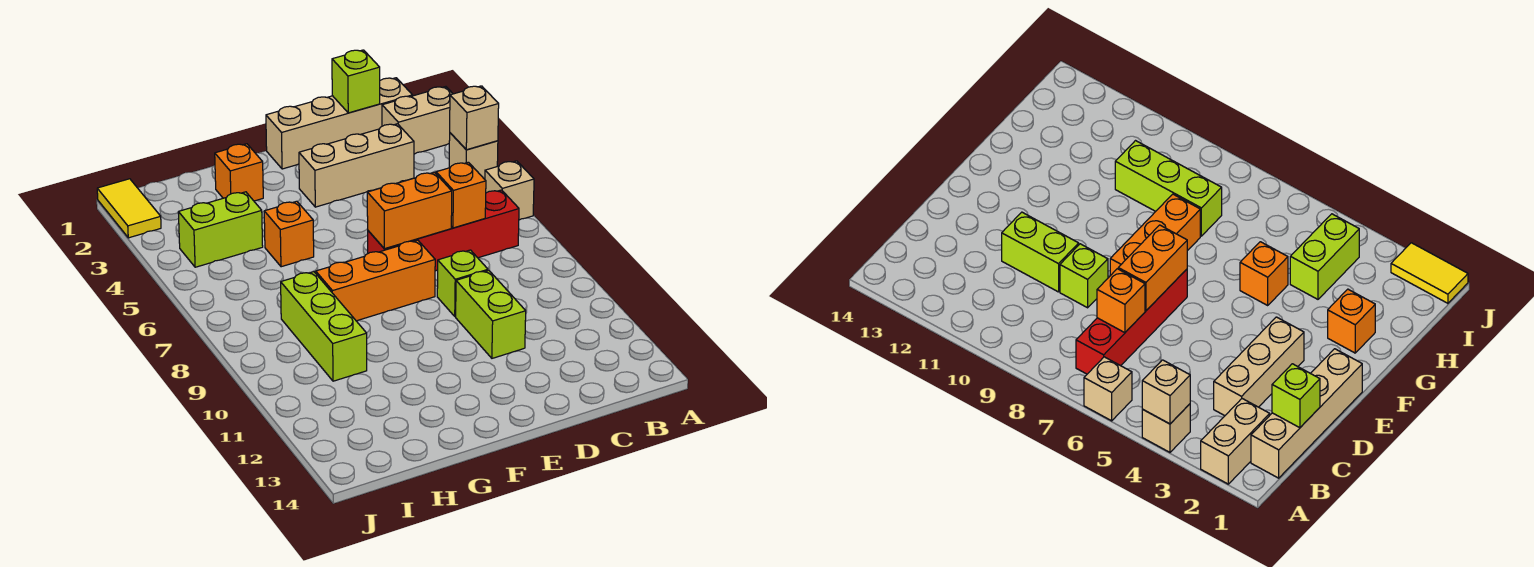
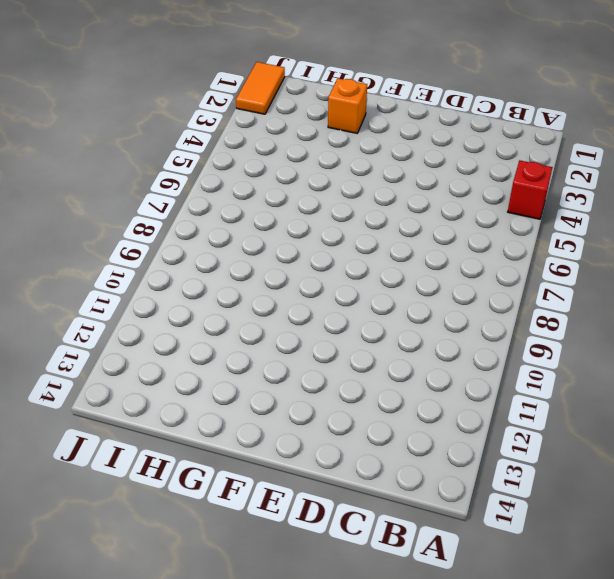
red 1x1 brick [508,160,552,219] -> tan 1x1 brick [449,133,498,179]
orange 1x2 tile [236,62,285,114] -> yellow 1x2 tile [97,179,161,238]
none -> tan 1x2 brick [382,87,453,154]
none -> tan 1x1 brick [485,161,534,220]
none -> tan 1x4 brick [266,78,413,169]

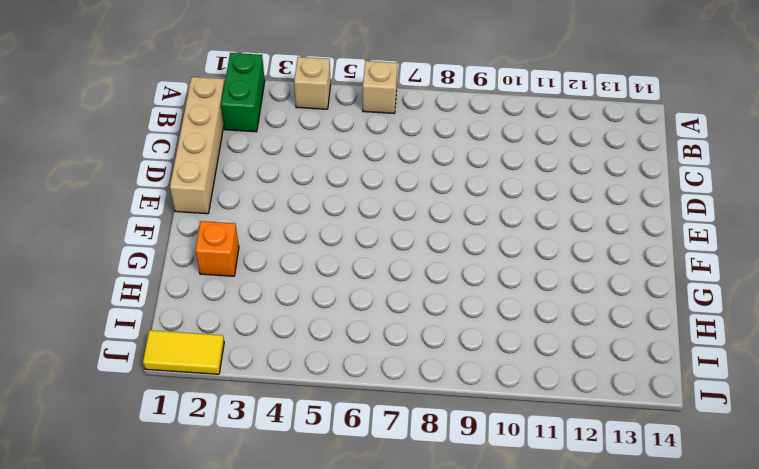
green 1x2 brick [221,53,265,132] -> tan 1x2 brick [382,87,453,154]
none -> red 1x4 brick [368,190,519,271]
none -> tan 1x3 brick [299,124,414,207]
none -> lime 1x1 brick [437,250,488,317]

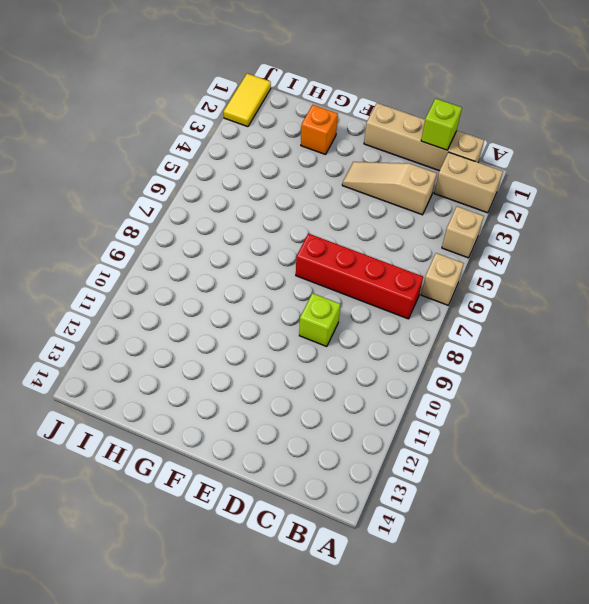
tan 1x3 slope [342,162,437,215] -> tan 1x3 brick [299,124,414,207]
none -> lime 1x2 brick [456,270,526,358]
none -> orange 1x3 brick [316,240,435,321]
none -> orange 1x1 brick [264,201,314,267]

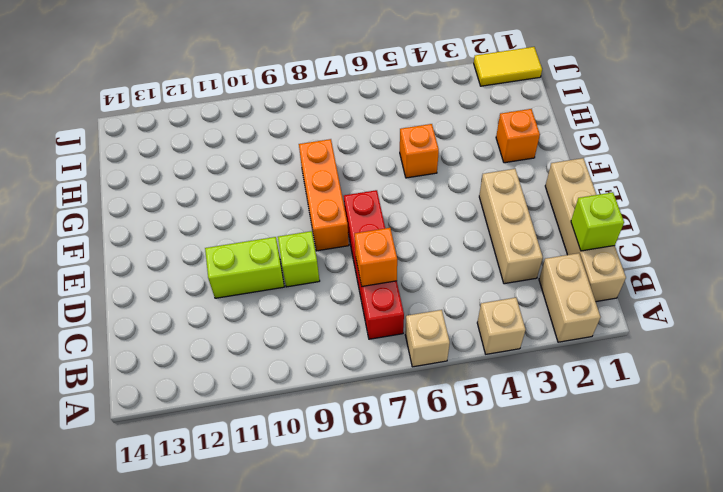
none -> lime 1x2 brick [178,192,263,267]
none -> lime 1x3 brick [281,272,367,381]
none -> tan 1x1 brick [450,86,499,150]

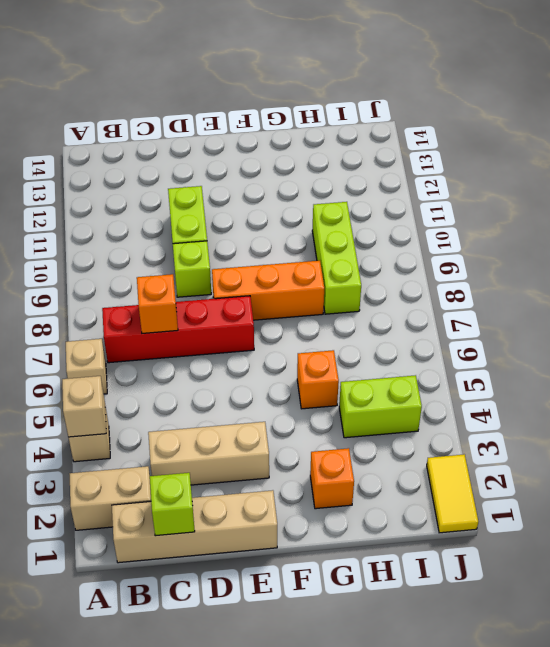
none -> orange 1x2 brick [367,172,452,249]

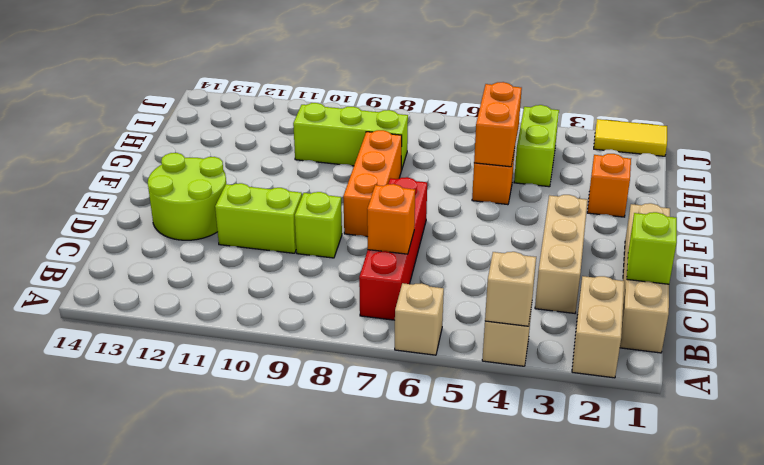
lime 2x2 round brick [148,153,226,240] -> none
orange 1x2 brick [474,82,522,167] -> orange 1x2 brick moved to [367,172,452,249]

